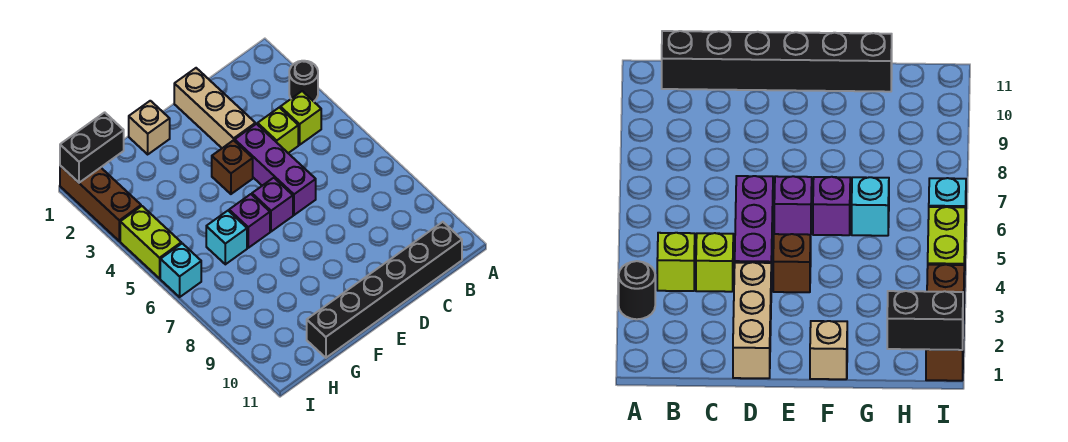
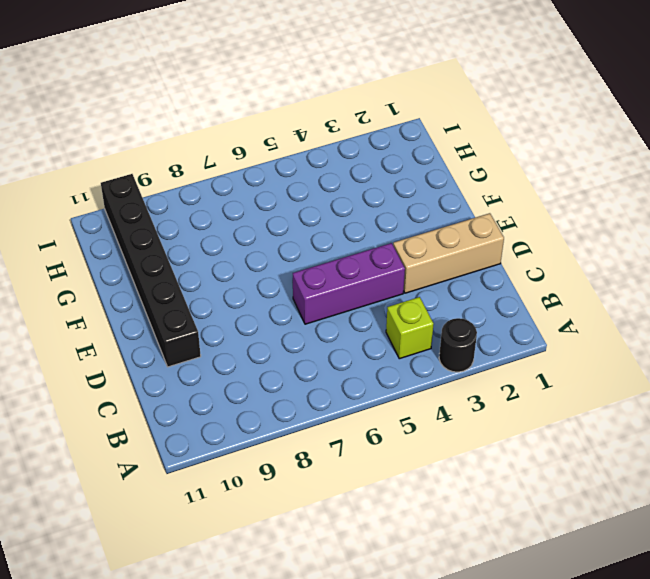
black 1x6 brick [101,174,201,367] -> black 1x6 brick moved to [307,222,462,358]
none -> lime 1x1 brick [258,107,298,153]
none -> brown 1x1 brick [212,140,253,194]
none -> purple 1x1 brick [252,178,293,232]

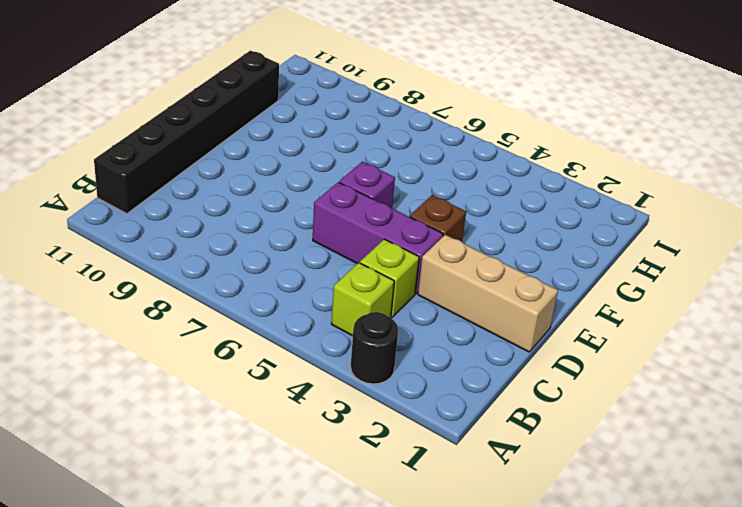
none -> tan 1x1 brick [129,101,170,154]
none -> purple 1x1 brick [229,194,270,248]
none -> cyan 1x1 brick [206,211,247,264]

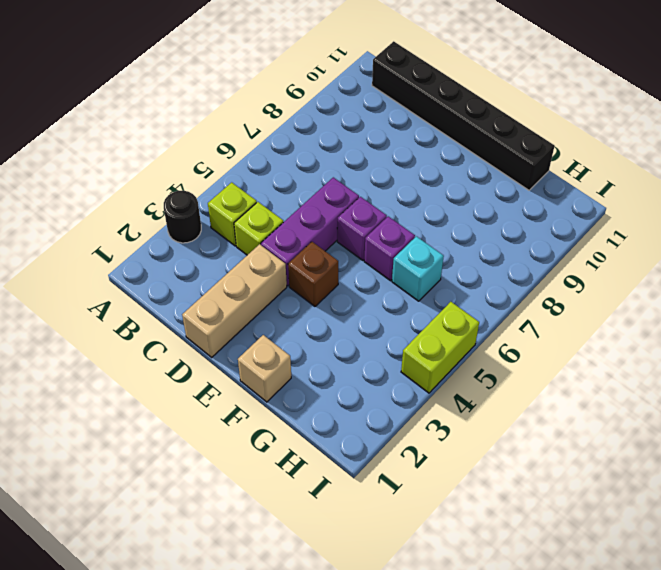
none -> brown 1x3 brick [60,166,141,241]
none -> cyan 1x1 brick [160,243,201,297]
none -> black 1x2 brick [60,112,124,183]

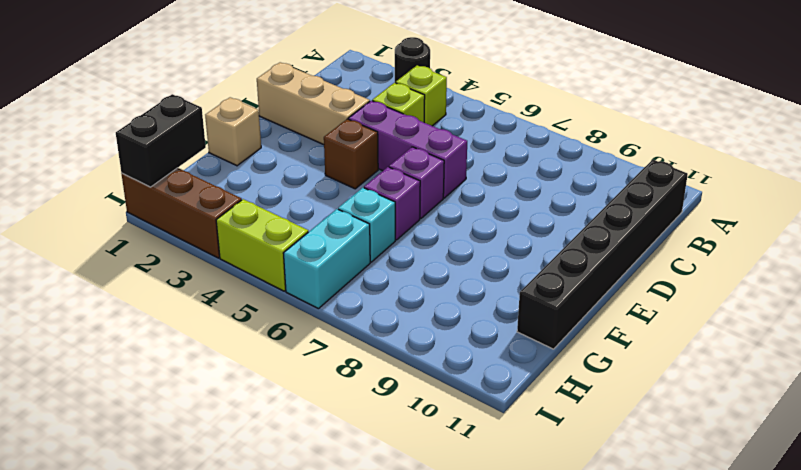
cyan 1x2 brick [283,209,370,309] -> cyan 1x1 brick [160,243,201,297]

